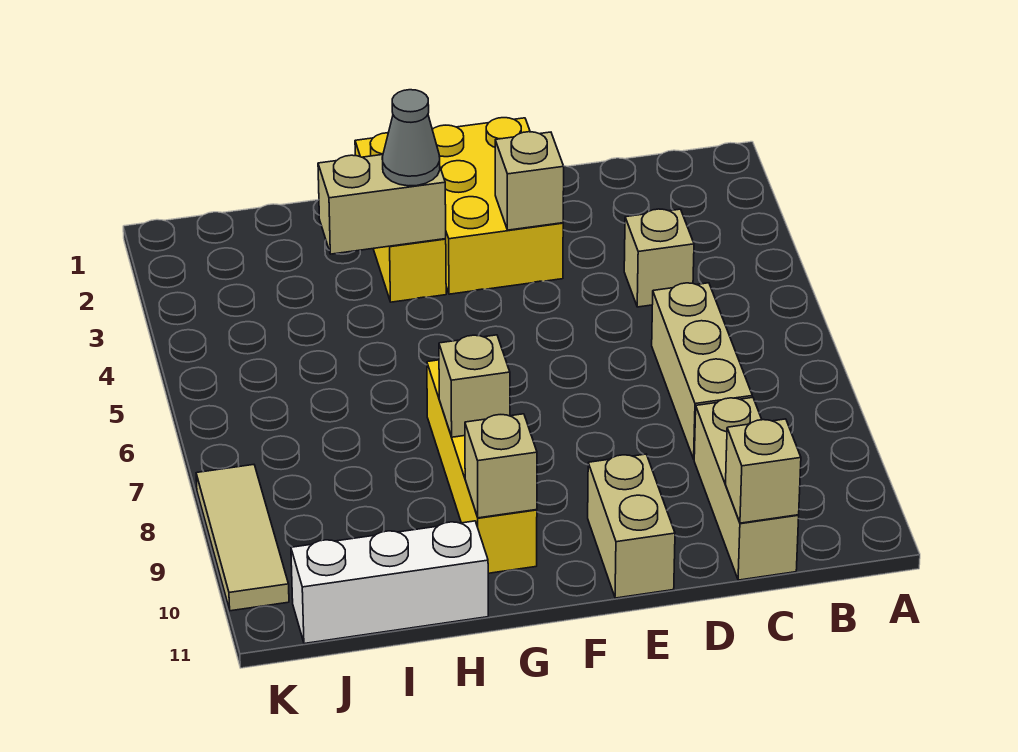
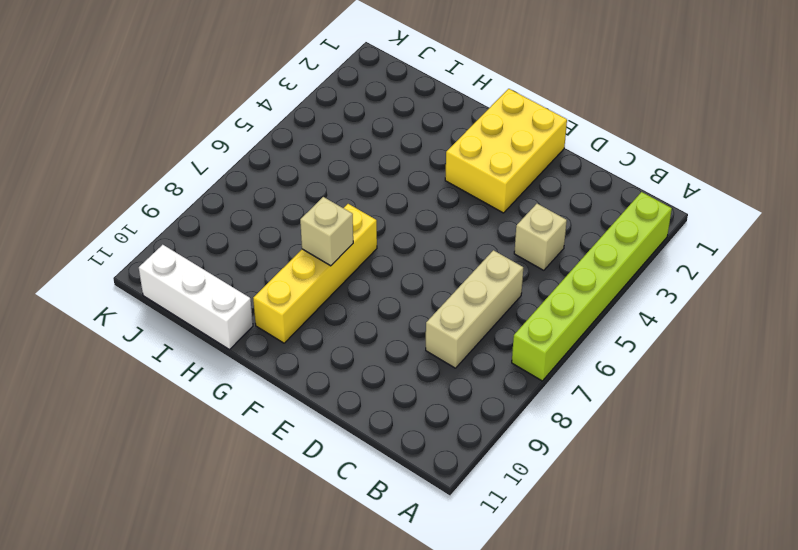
lime 1x6 brick [512,192,672,381] -> none
none -> tan 1x3 brick [694,397,799,580]
none -> tan 1x2 brick [588,454,675,598]
none -> yellow 1x3 brick [355,133,446,302]

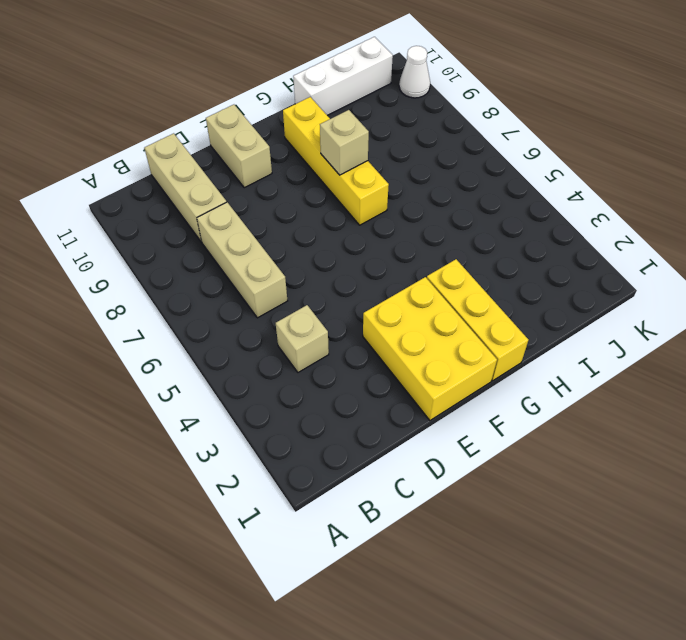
white 1x1 cone [399,46,430,98] -> tan 1x3 tile [196,465,289,611]
none -> tan 1x1 brick [725,419,801,523]
none -> tan 1x1 brick [495,132,564,230]
none -> tan 1x2 brick [318,155,446,254]

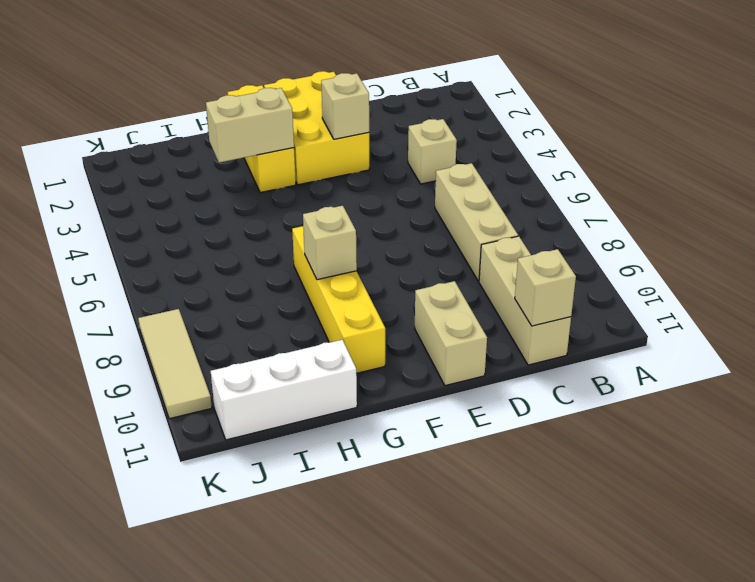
none -> tan 1x1 brick [465,414,537,518]
none -> grey 1x1 cone [382,90,440,186]

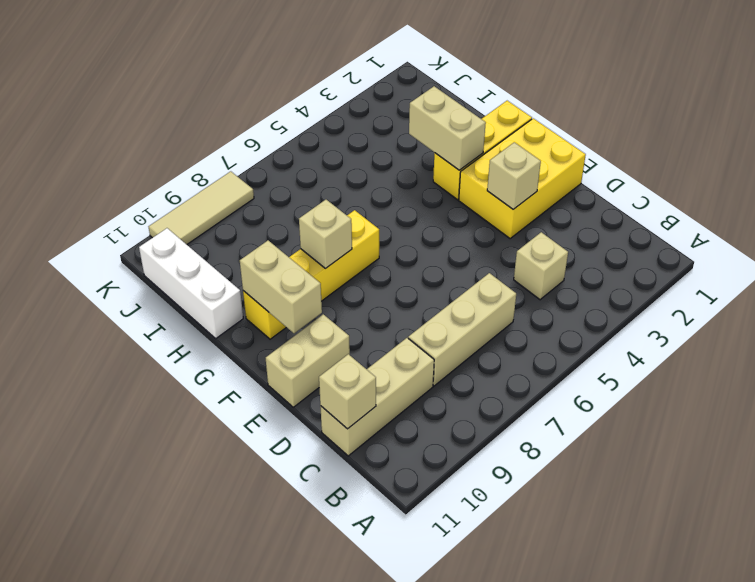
tan 1x2 brick [240,241,322,333] -> tan 1x1 brick [465,414,537,518]
none -> grey 1x1 cone [382,90,440,186]

